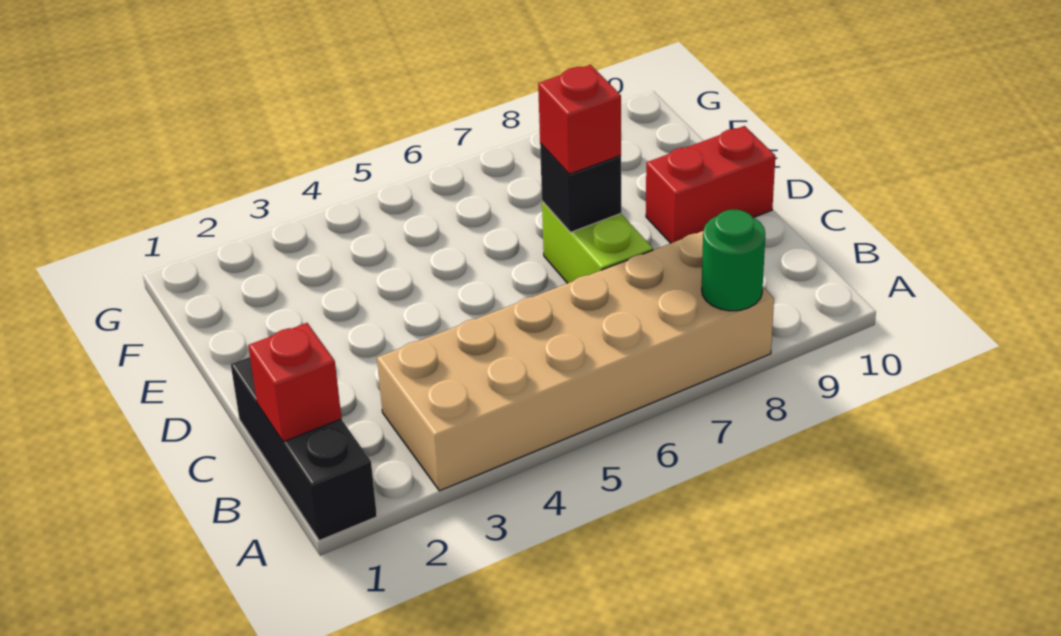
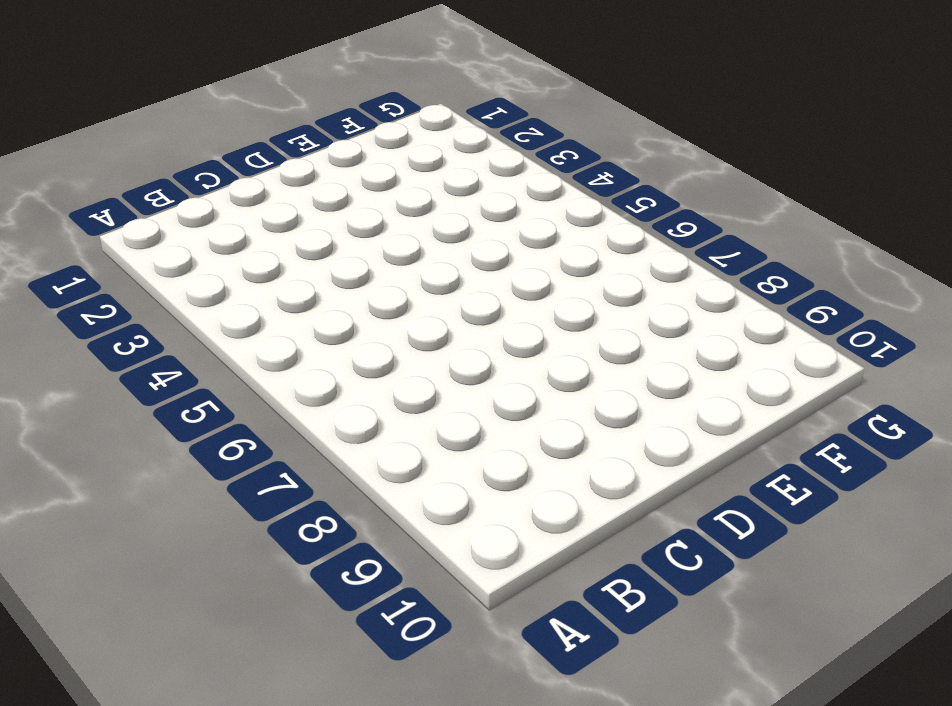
none -> black 1x3 brick [231,357,377,541]
none -> tan 2x6 brick [377,231,774,491]

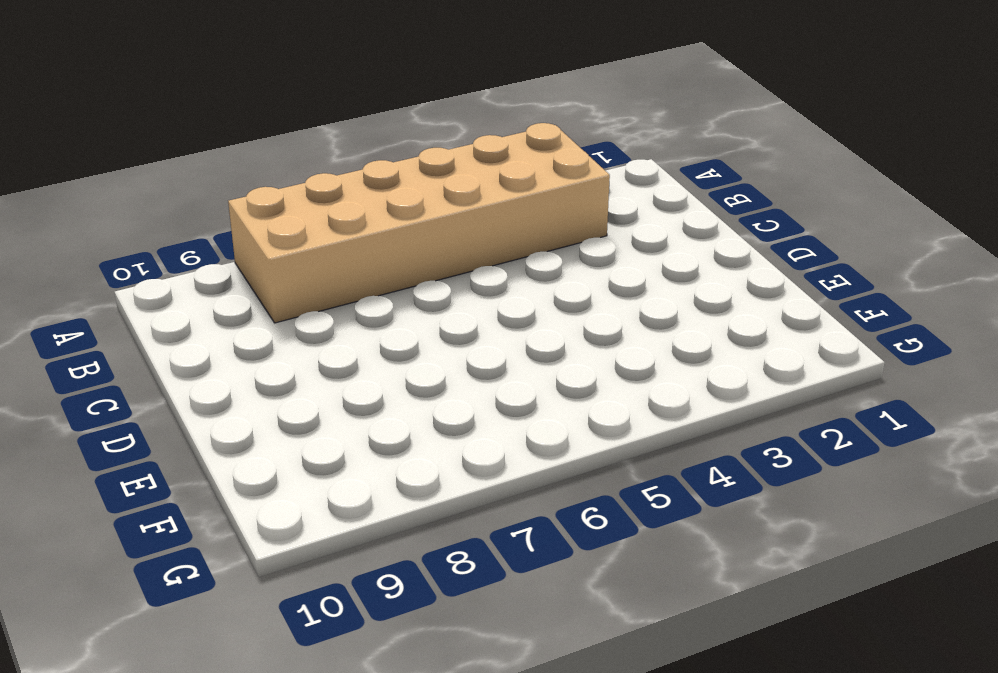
none -> black 1x3 brick [231,357,377,541]
none -> lime 1x2 brick [542,201,653,283]

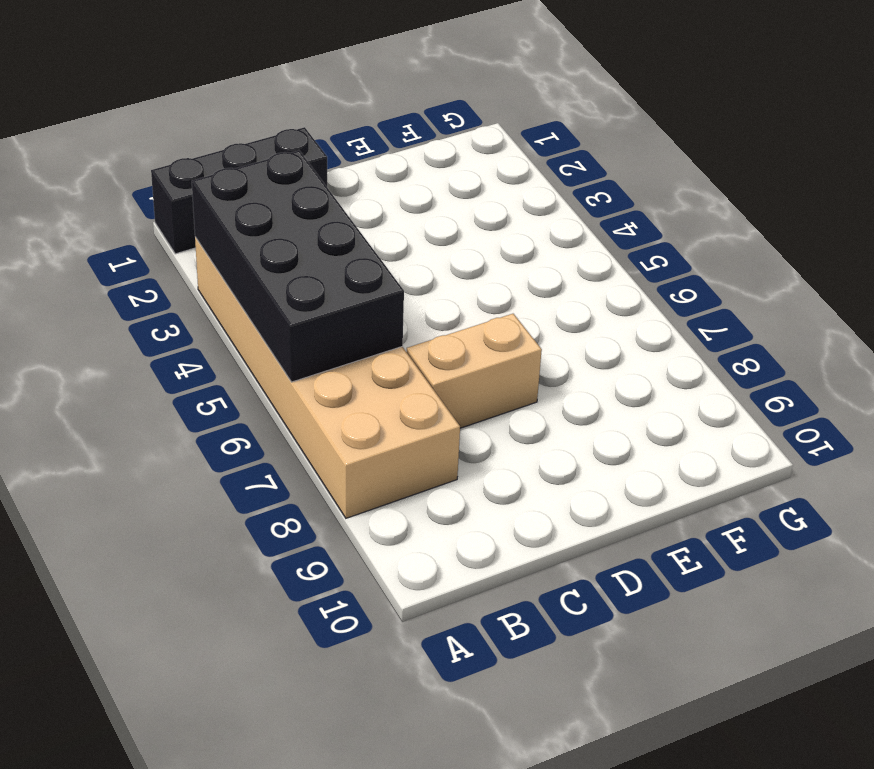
black 2x4 brick [192,150,404,382] -> none
tan 1x2 brick [407,314,542,428] -> lime 1x2 brick [542,201,653,283]
none -> red 1x2 brick [646,126,775,243]
none -> green 1x1 round brick [702,210,765,311]

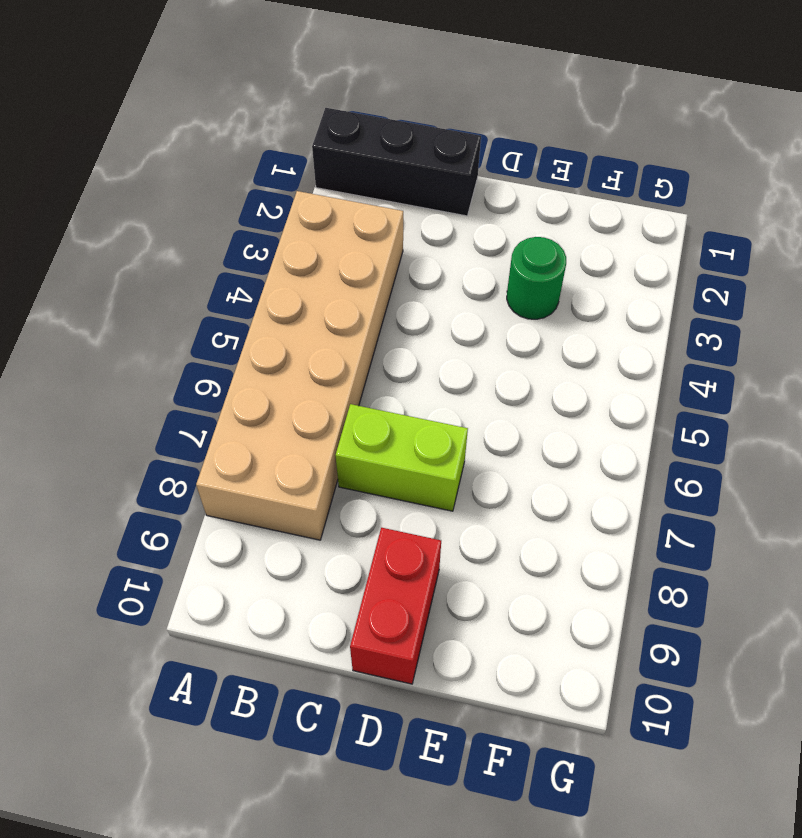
green 1x1 round brick [507,237,566,319] -> green 1x1 round brick moved to [702,210,765,311]
none -> red 1x1 brick [248,323,342,442]
none -> black 1x1 brick [540,144,621,232]

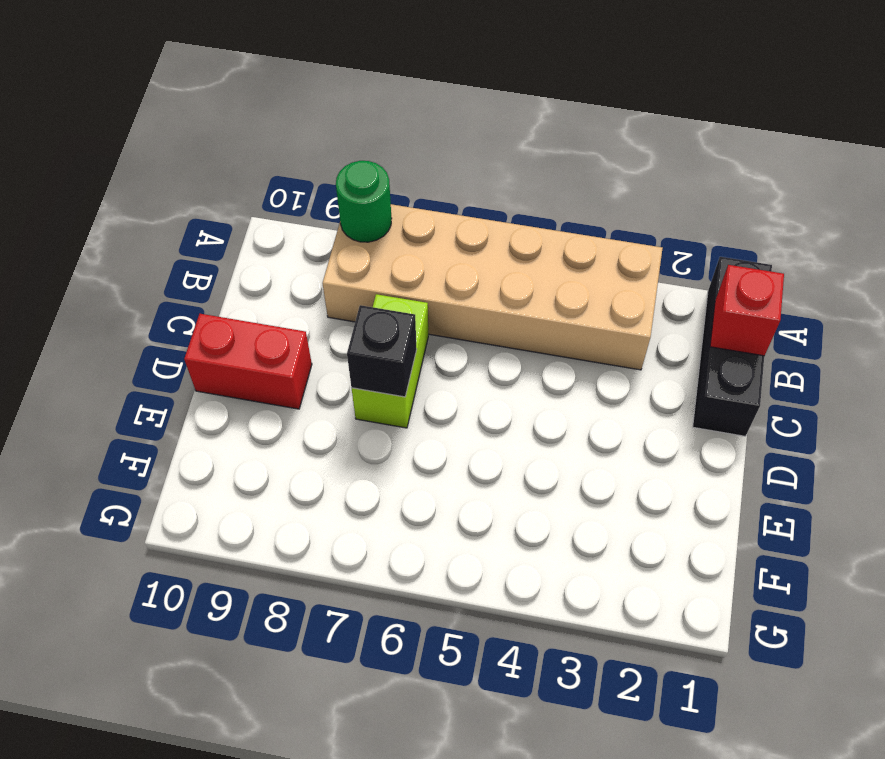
none -> red 1x1 brick [538,65,621,174]

